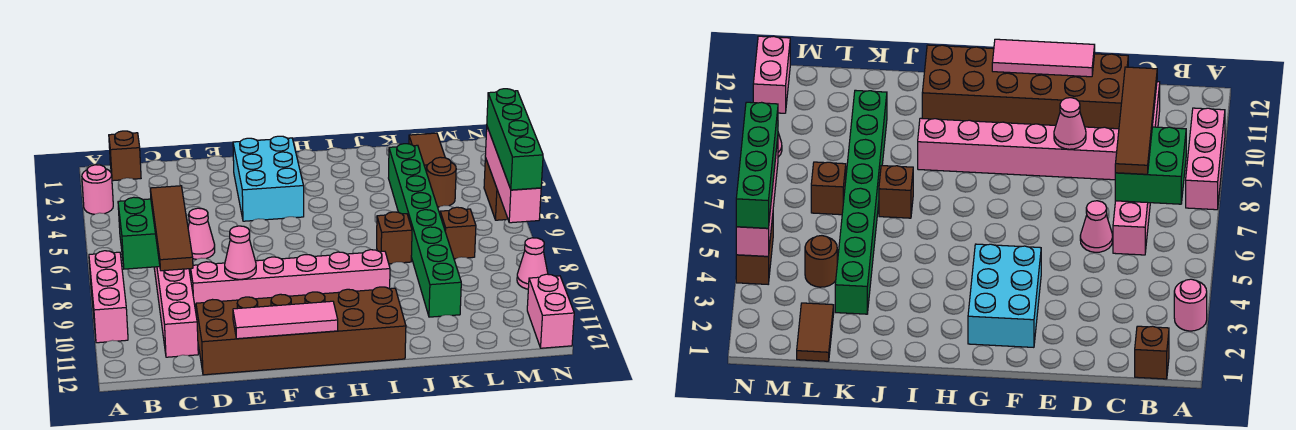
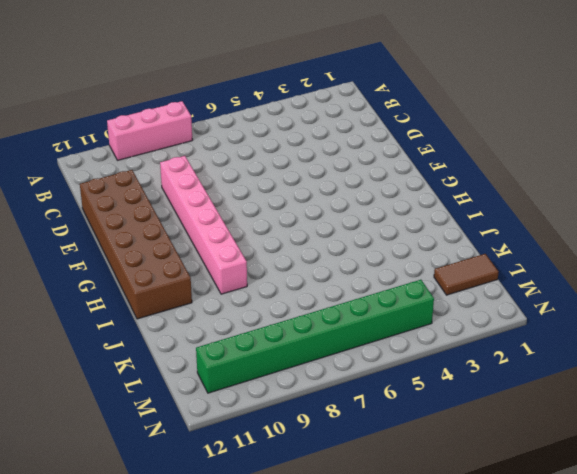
green 1x8 brick [196,280,434,393] -> green 1x8 brick moved to [389,144,461,317]
none -> pink 1x1 round brick [82,165,113,214]
none -> brown 1x1 brick [109,131,141,181]
none -> pink 1x6 brick [154,267,198,357]

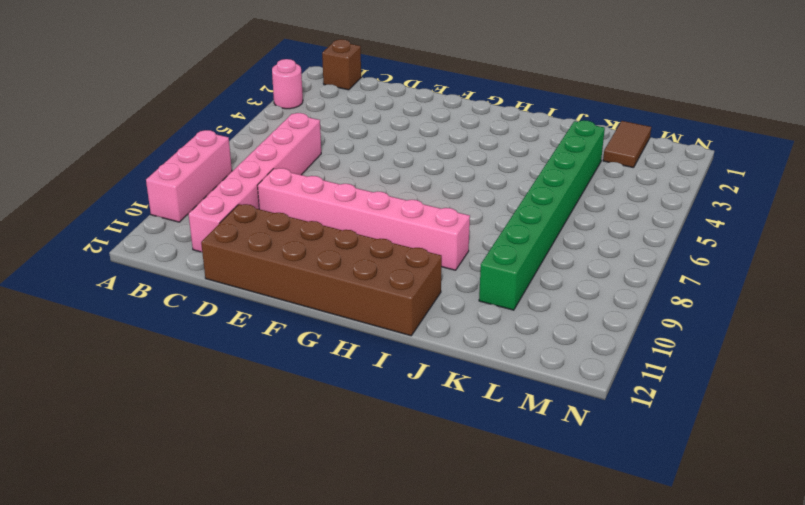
none -> pink 1x1 cone [188,208,215,259]
none -> cyan 2x3 brick [233,136,304,221]
none -> brown 1x1 brick [377,212,412,264]

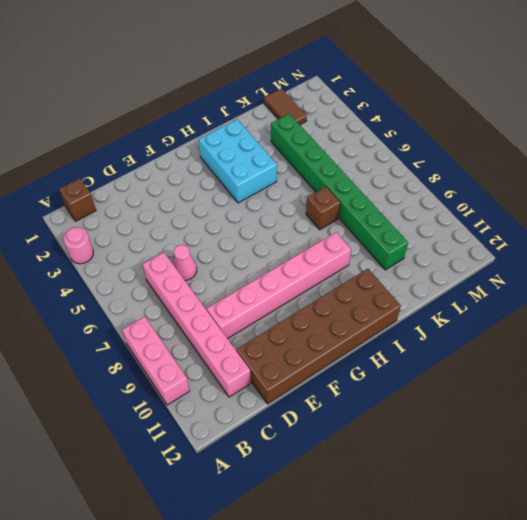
cyan 2x3 brick [199,119,277,203] -> cyan 2x3 brick moved to [233,136,304,221]
none -> brown 1x1 round brick [427,157,456,207]
none -> brown 1x1 brick [440,207,476,259]
none -> brown 1x2 brick [484,158,508,220]

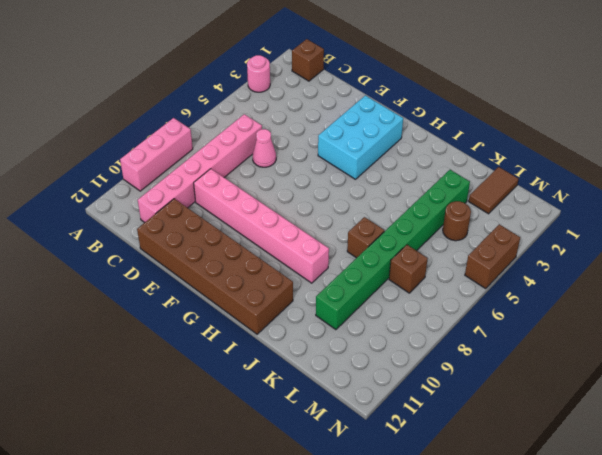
none -> pink 1x1 cone [517,238,548,289]
none -> pink 1x2 brick [527,274,574,348]
none -> green 2x2 brick [118,197,160,269]

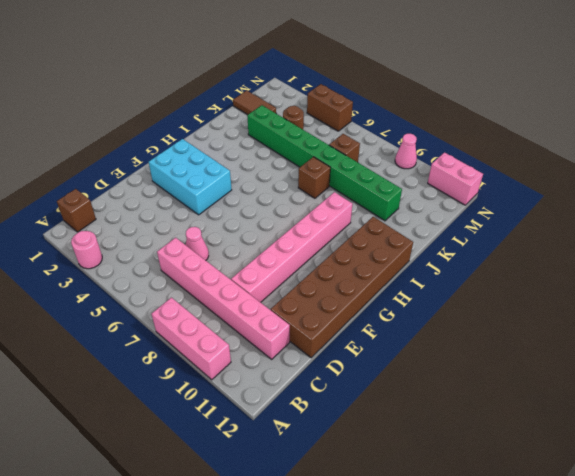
none -> green 2x2 brick [118,197,160,269]
none -> pink 1x1 cone [225,226,256,279]
none -> pink 1x3 tile [233,301,338,339]

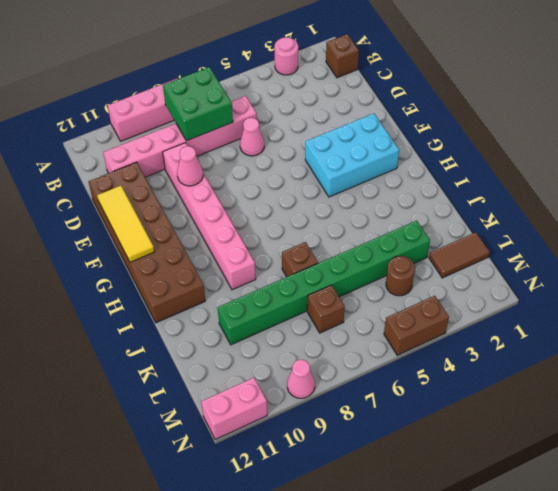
yellow 1x3 tile [97,186,154,262] -> pink 1x3 tile [233,301,338,339]
none -> pink 1x4 brick [485,127,541,223]
none -> brown 1x4 tile [150,186,193,271]
none -> green 1x4 brick [487,89,543,190]

